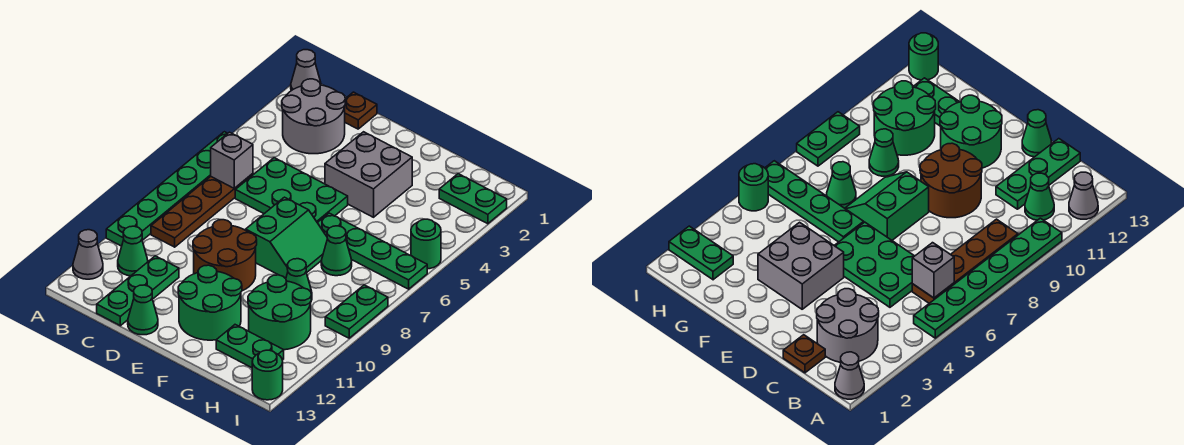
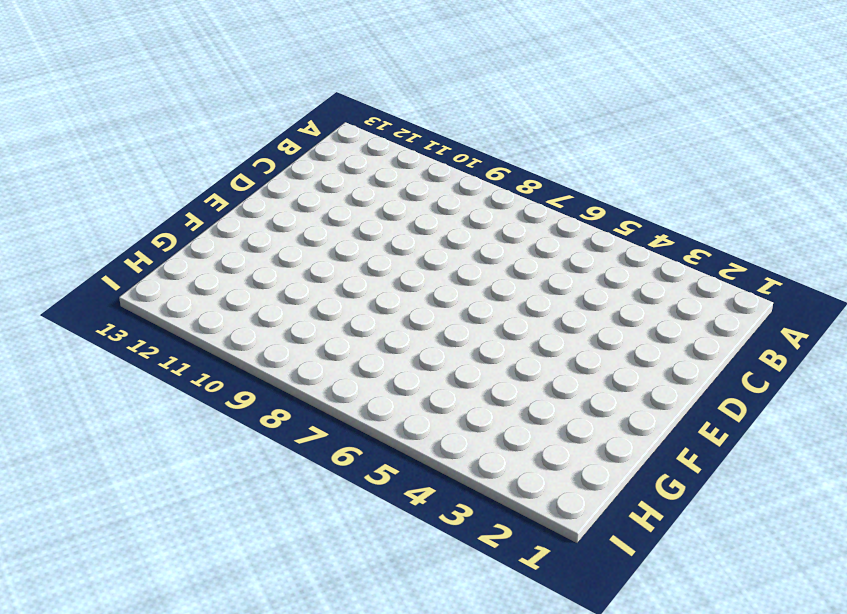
none -> grey 1x1 cone [291,50,321,91]
none -> green 1x6 plate [106,132,228,246]
none -> grey 1x1 cone [73,230,103,279]

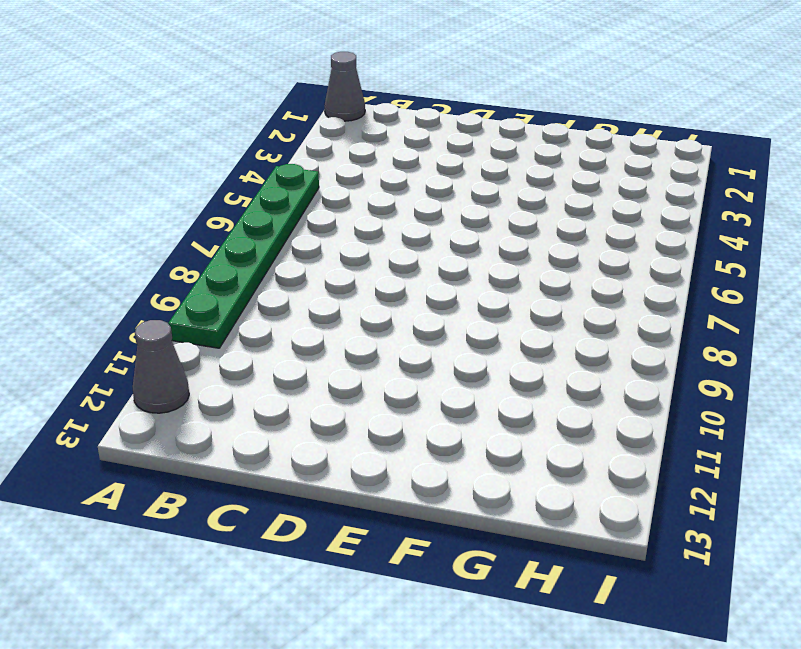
none -> grey 2x2 round brick [282,79,345,154]
none -> brown 1x4 plate [151,174,253,247]
none -> green 1x1 cone [118,226,148,276]

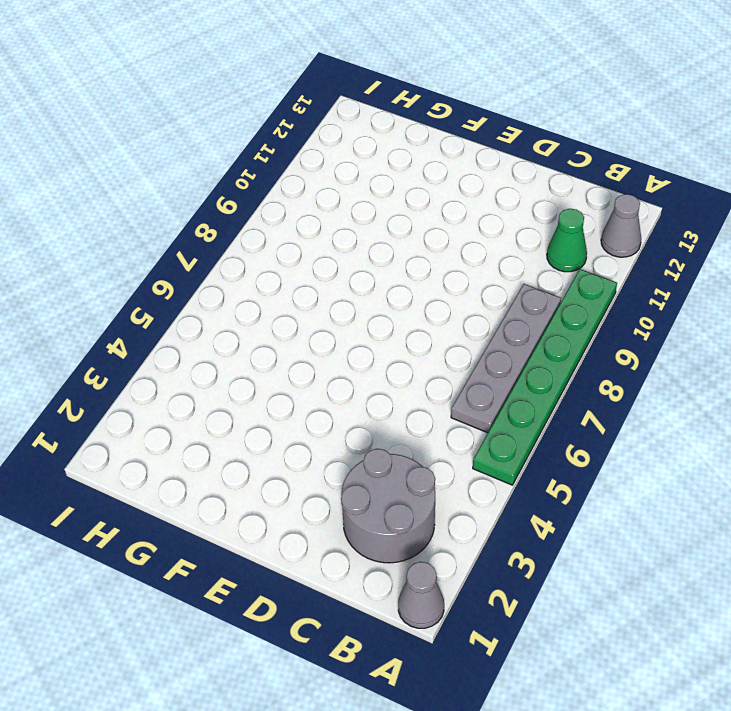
grey 1x4 plate [451,284,561,433] -> brown 1x4 plate [151,174,253,247]
none -> brown 1x1 plate [345,92,377,129]
none -> green 2x3 plate [235,158,348,223]
none -> green 1x3 plate [97,256,179,326]

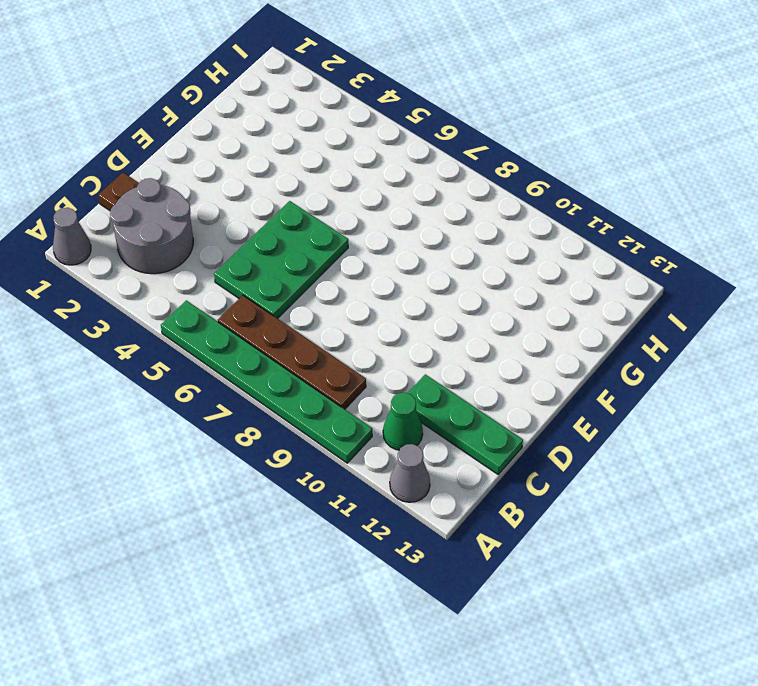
none -> brown 2x2 round brick [193,220,257,291]
none -> green 1x1 cone [128,285,158,335]
none -> grey 2x2 brick [325,132,412,217]

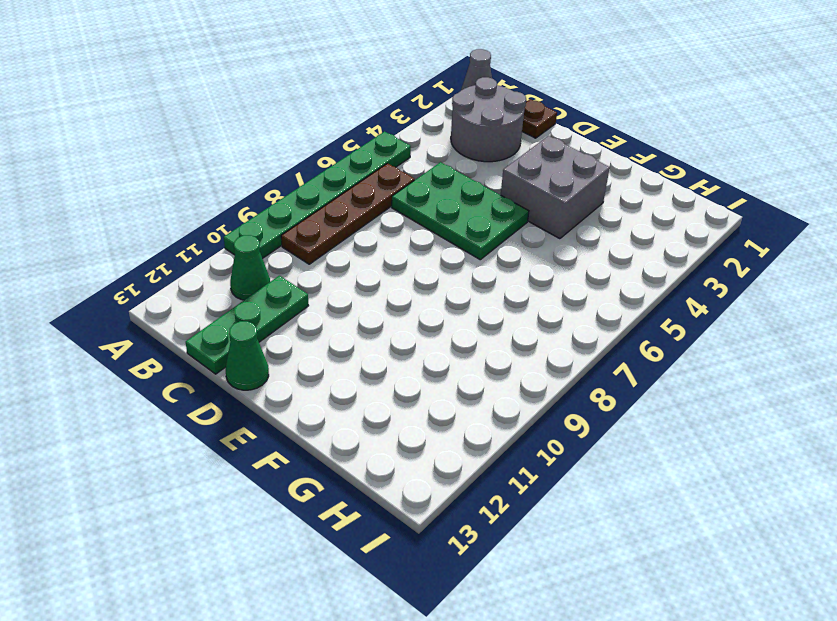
none -> grey 1x1 cone [73,230,103,279]
none -> brown 2x2 round brick [193,220,257,291]
none -> green 2x2 slope [246,197,327,279]

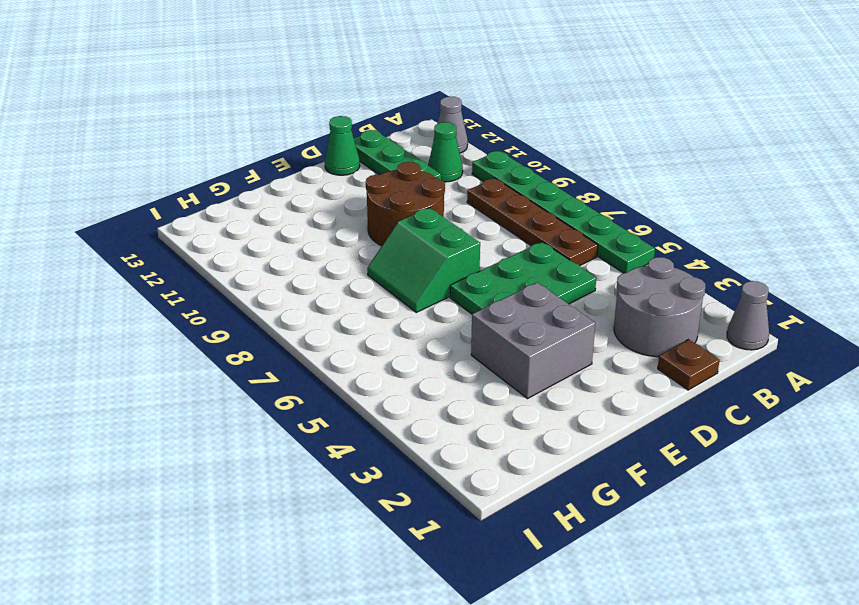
none -> green 2x2 round brick [178,265,242,340]
none -> green 1x4 plate [318,213,427,289]
none -> green 1x1 cone [321,226,352,276]

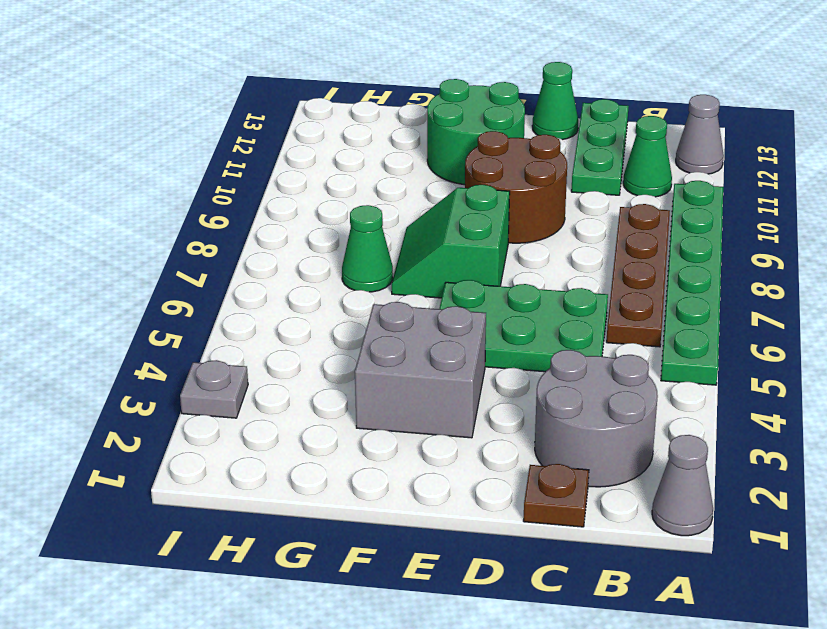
grey 1x1 plate [180,360,248,418] -> none
none -> green 1x4 plate [318,213,427,289]
none -> green 1x1 cone [286,259,312,300]
none -> green 2x2 round brick [248,275,311,350]

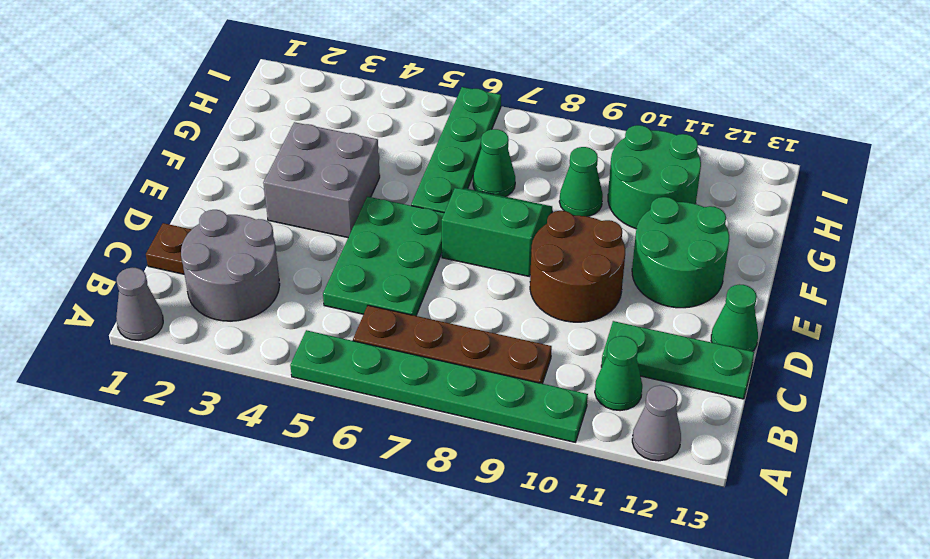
none -> green 1x2 plate [216,325,284,368]
none -> green 1x2 plate [439,174,507,224]
none -> green 1x1 round brick [411,219,441,269]

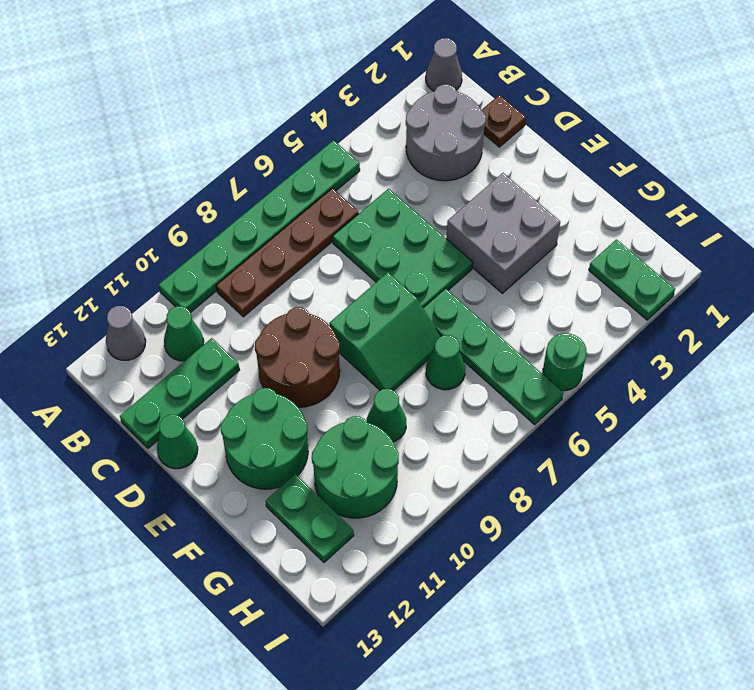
none -> green 1x2 plate [325,285,388,338]
none -> green 1x1 round brick [252,350,283,400]
none -> grey 1x1 brick [211,132,253,188]

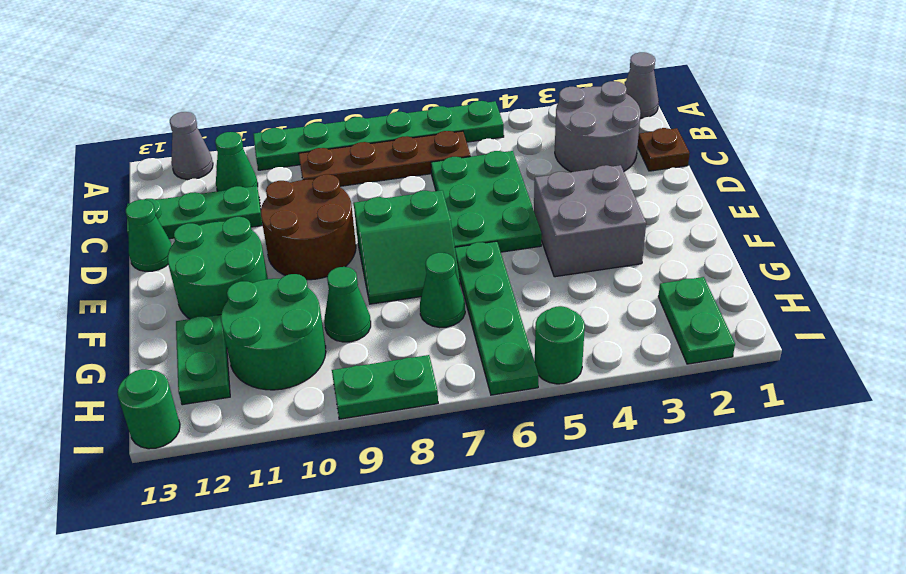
none -> grey 1x1 brick [211,132,253,188]

